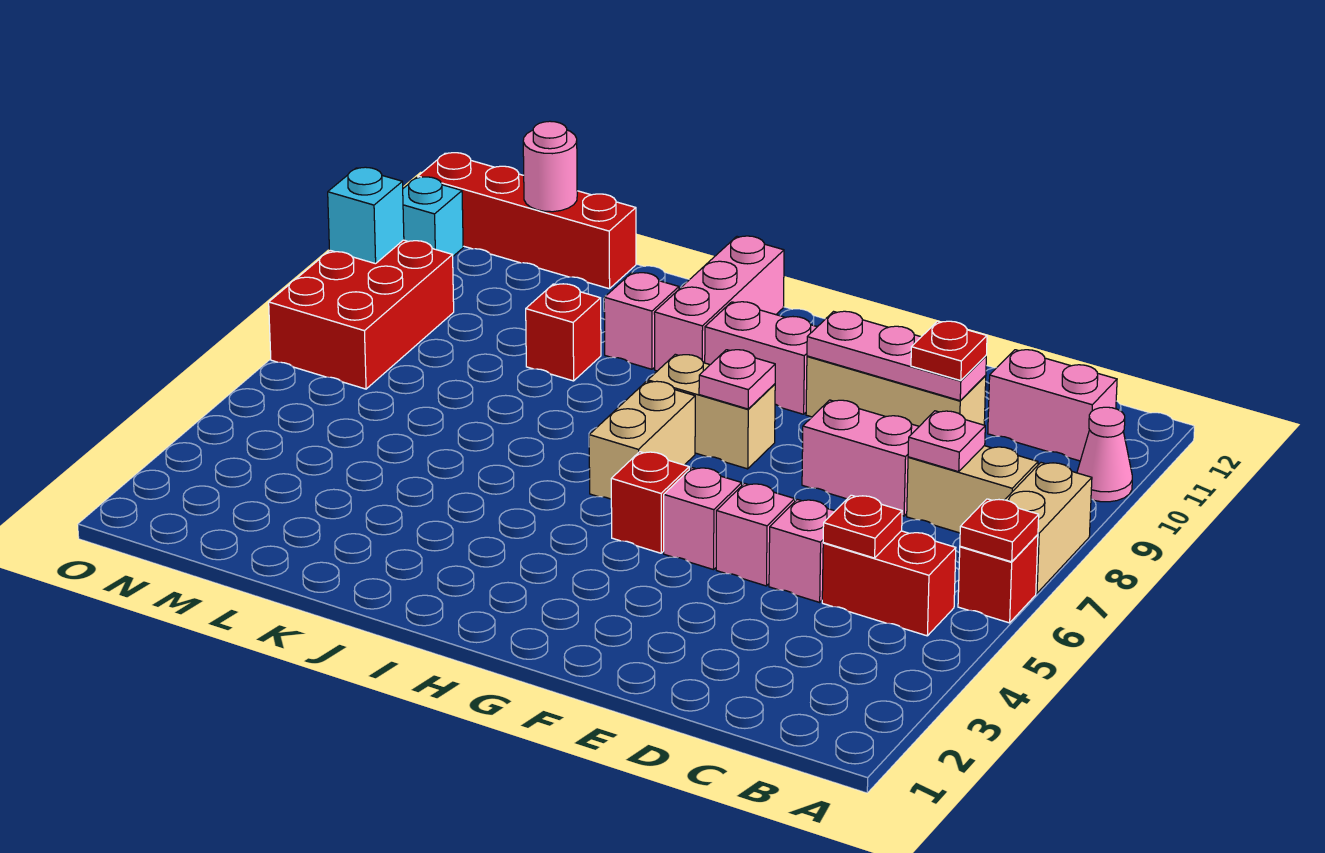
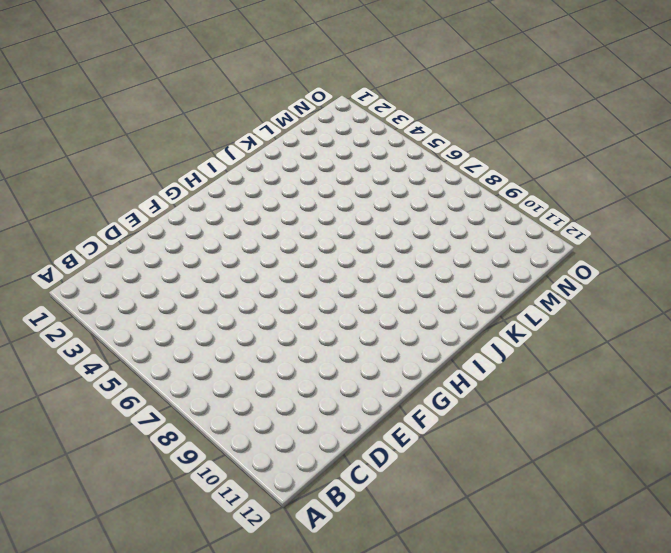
none -> red 1x1 brick [958,535,1038,623]
none -> tan 1x2 brick [1005,463,1092,593]
none -> pink 1x1 cone [1077,407,1132,502]

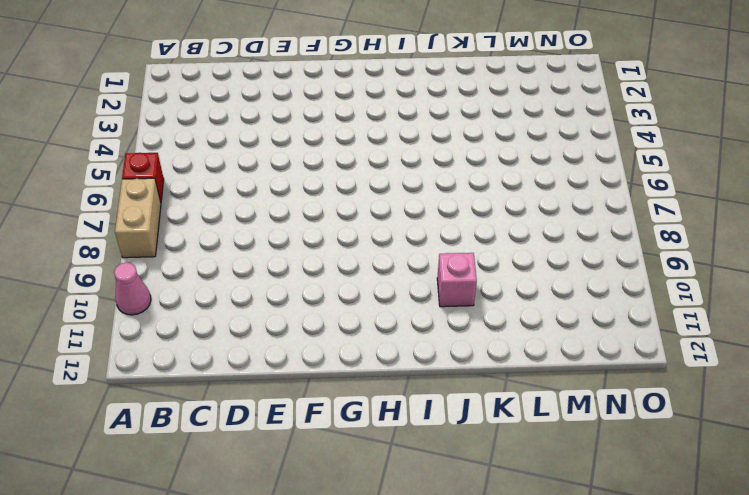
none -> red 1x2 brick [822,531,956,636]
none -> tan 1x2 brick [907,446,1038,533]
none -> pink 1x2 brick [988,350,1117,461]

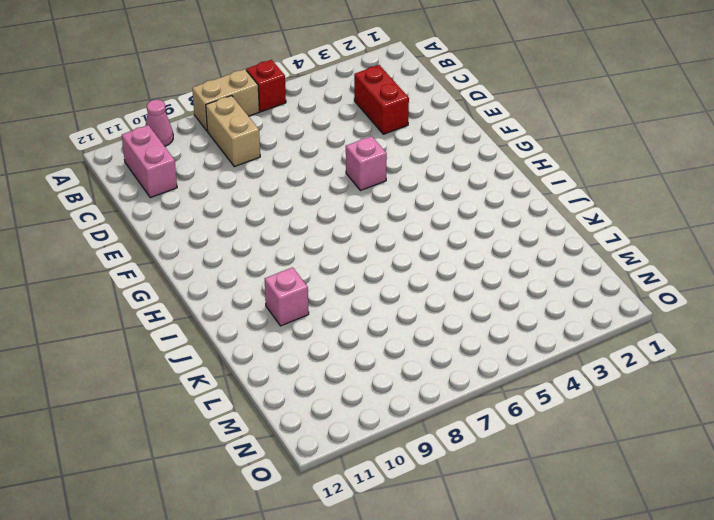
red 1x2 brick [354,65,409,134] -> red 1x2 brick moved to [822,531,956,636]
none -> pink 1x1 brick [769,499,835,602]
none -> pink 1x2 brick [802,400,919,516]
none -> tan 1x3 brick [806,356,986,426]

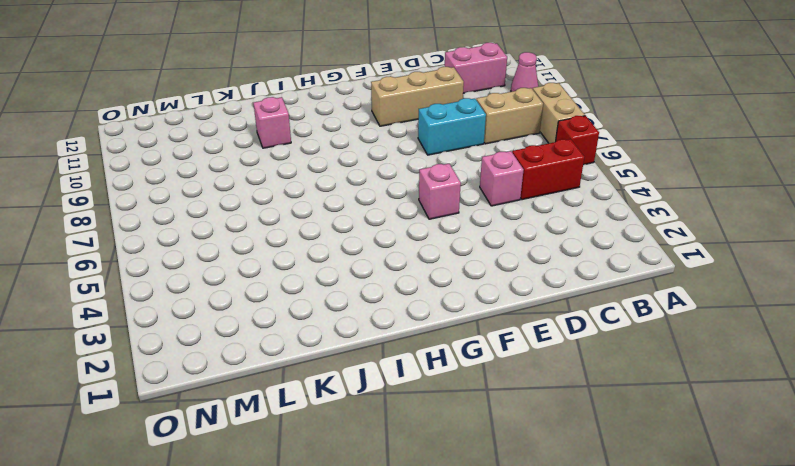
cyan 1x2 brick [418,98,486,155] -> pink 1x2 brick [802,400,919,516]
none -> pink 1x1 brick [716,483,795,586]
none -> red 1x1 brick [611,452,689,553]
none -> tan 1x2 brick [648,354,775,469]

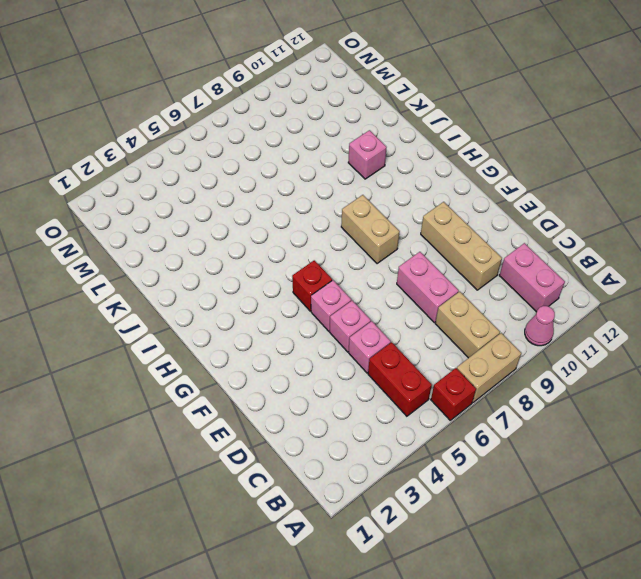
none -> pink 1x2 brick [705,302,817,414]
none -> tan 1x2 brick [589,381,695,499]
none -> pink 1x3 brick [654,236,784,371]

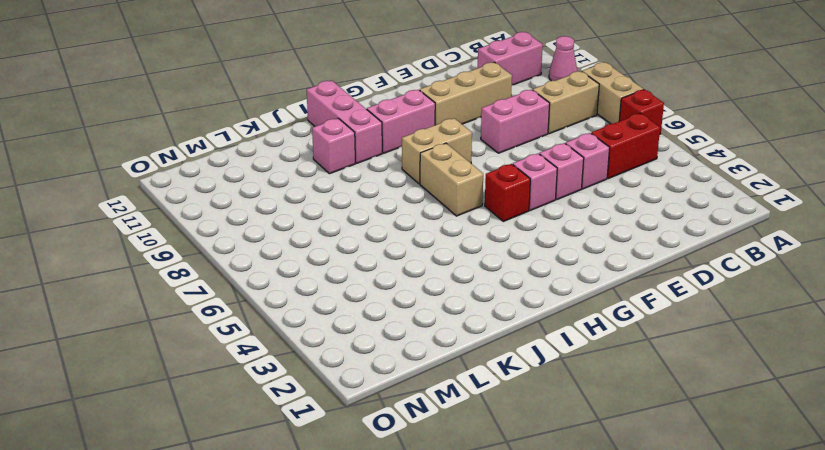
none -> red 1x1 brick [526,284,601,381]
none -> red 1x4 brick [418,153,636,289]
none -> red 2x3 brick [269,240,454,389]

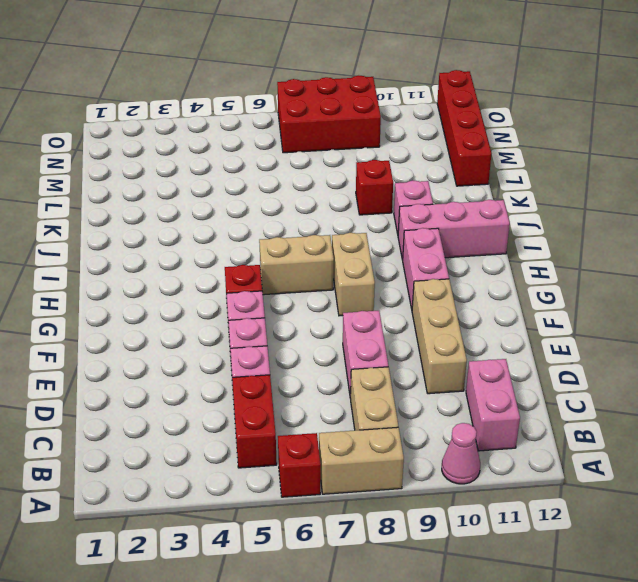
none -> cyan 1x1 brick [403,177,463,256]
none -> red 1x1 plate [960,499,1039,562]
none -> red 1x1 plate [823,495,902,558]

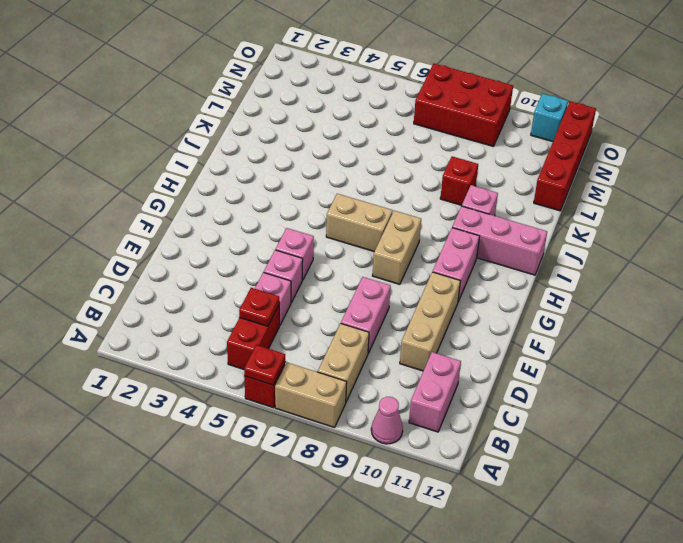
none -> red 1x1 brick [611,452,689,553]
none -> pink 1x1 plate [908,411,985,472]
none -> pink 1x3 plate [807,311,986,401]

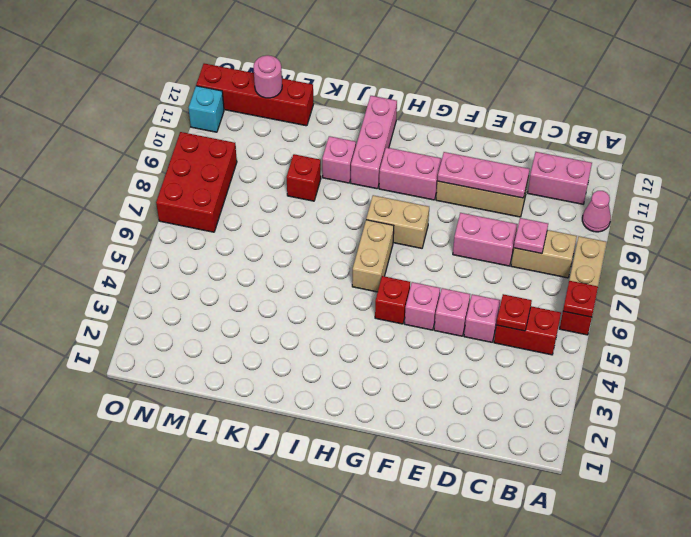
none -> pink 1x1 plate [699,350,775,409]
none -> cyan 1x1 brick [328,167,404,264]
none -> red 1x1 plate [911,321,987,381]

